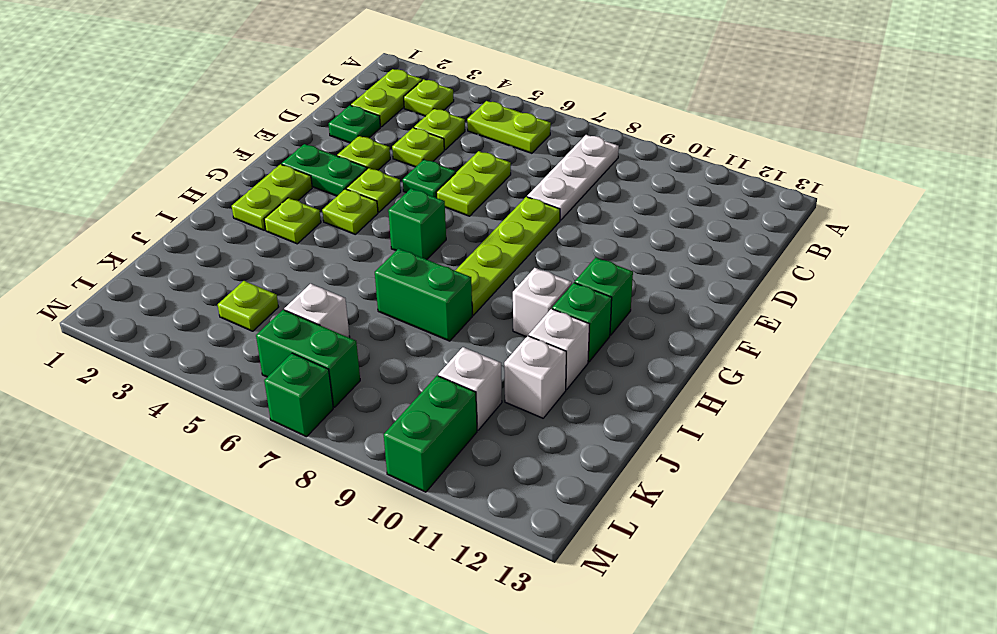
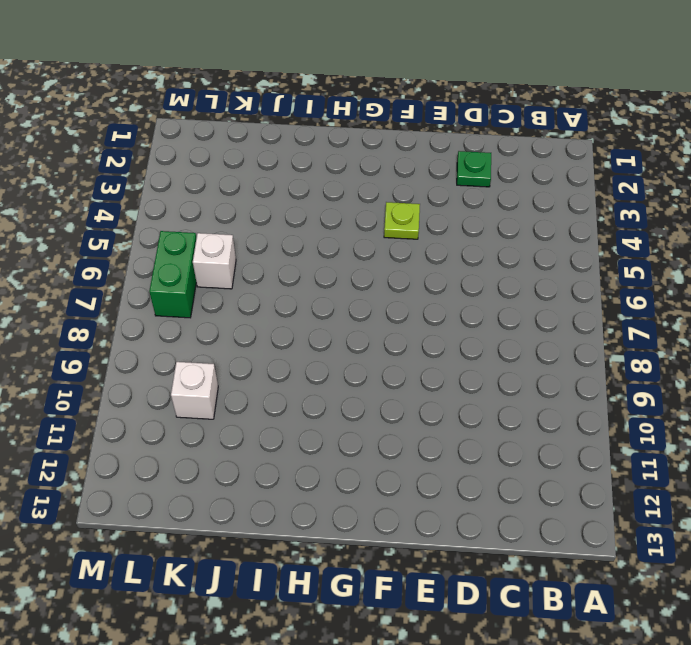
none -> lime 1x2 plate [351,69,422,127]
none -> lime 1x1 plate [404,79,454,116]
none -> lime 1x2 plate [467,101,551,153]

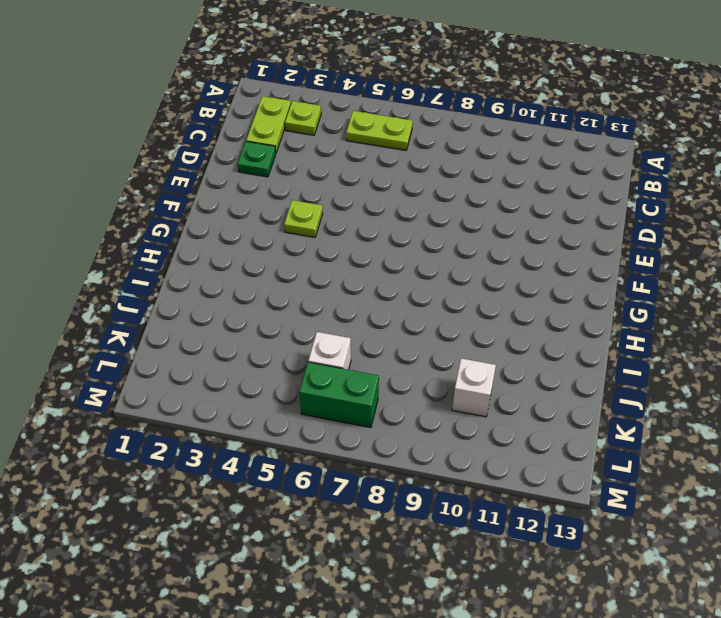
none -> white 1x3 plate [527,135,619,220]
none -> lime 1x1 plate [414,109,465,150]
none -> lime 1x1 plate [392,128,444,167]

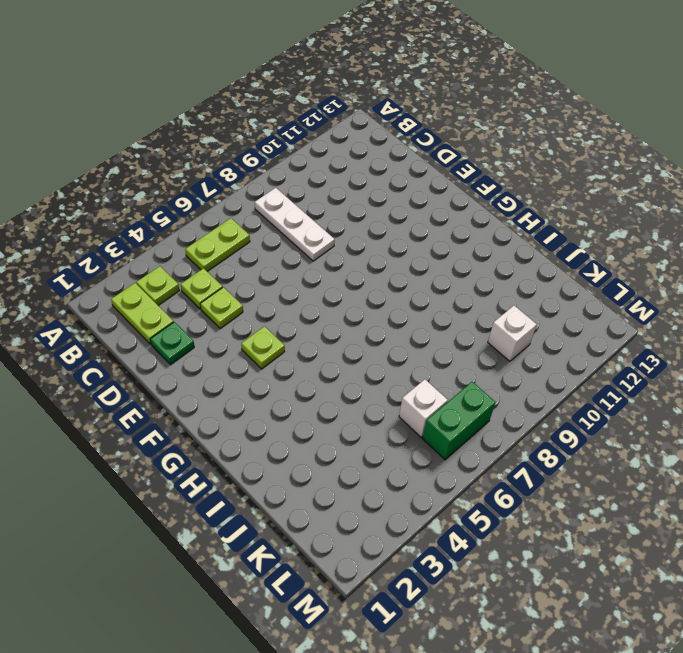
none -> lime 1x2 plate [436,151,511,216]
none -> lime 1x1 plate [337,136,390,170]
none -> green 1x1 plate [403,160,456,198]

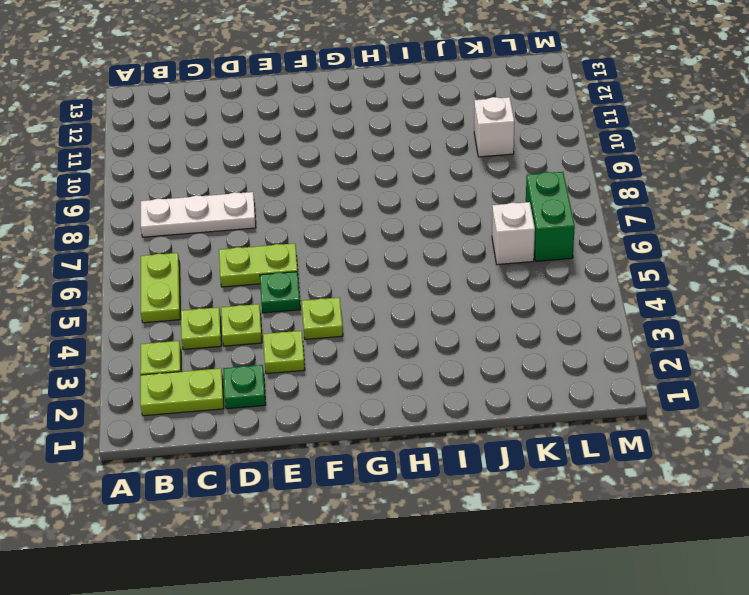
none -> lime 1x4 plate [455,197,560,315]
none -> green 1x2 plate [282,144,367,196]
none -> lime 1x2 plate [232,164,312,230]

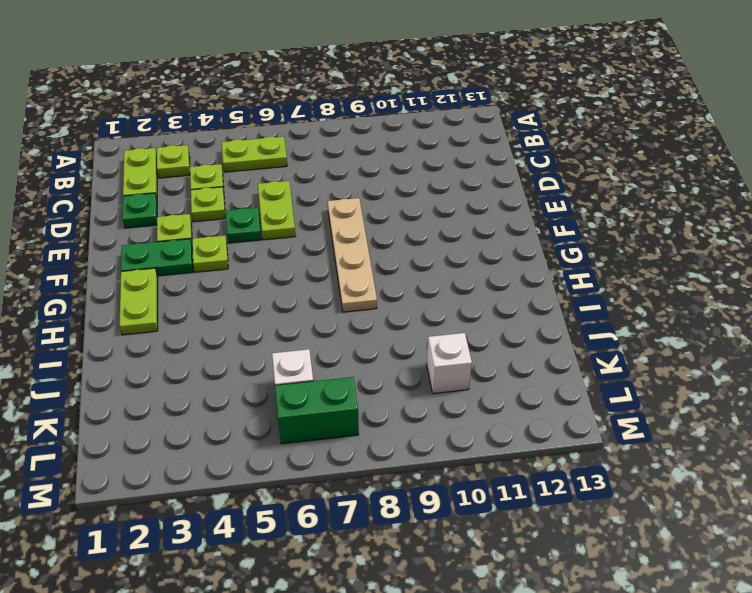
tan 1x4 plate [328,198,377,312] -> lime 1x4 plate [455,197,560,315]
none -> white 1x3 plate [527,135,619,220]
none -> lime 1x1 plate [322,189,378,234]
none -> green 1x1 brick [388,189,446,259]

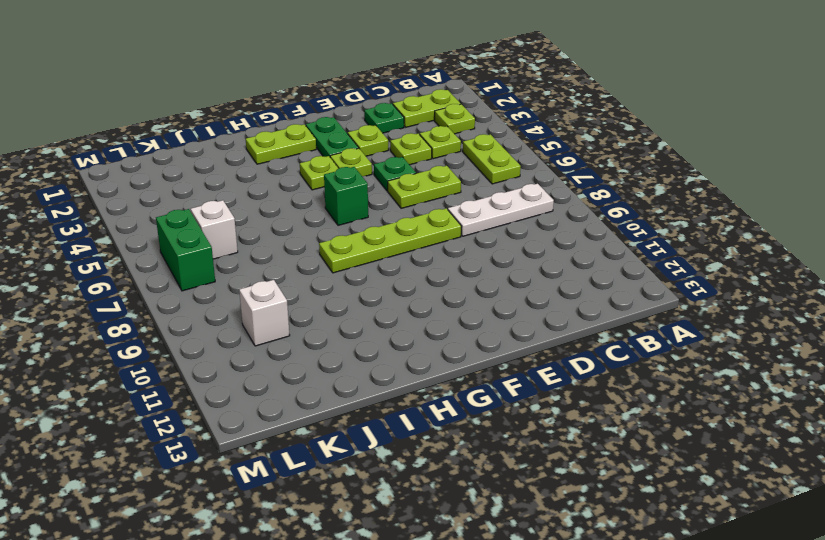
none -> green 1x1 brick [575,257,633,335]
none -> lime 1x1 plate [264,198,321,244]
none -> white 1x1 brick [513,268,572,337]

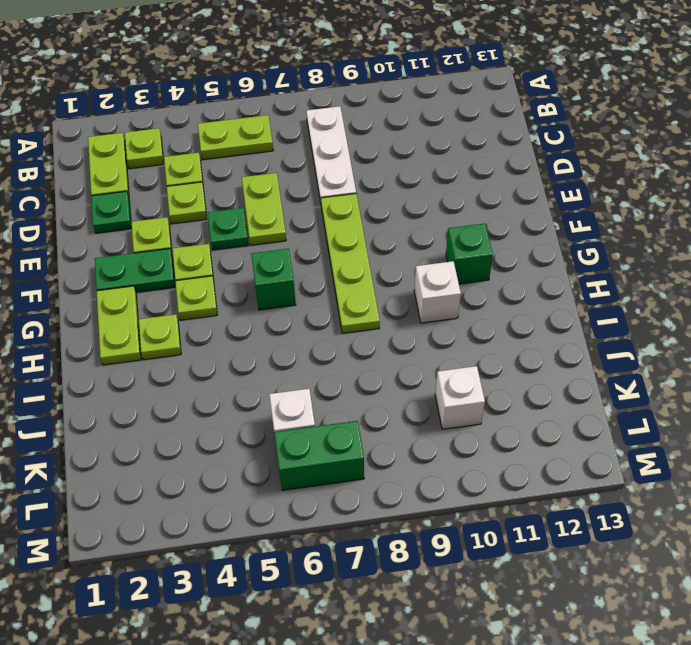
none -> green 1x1 brick [552,283,612,362]
none -> green 1x2 brick [375,249,472,341]
none -> white 1x1 brick [529,309,589,390]

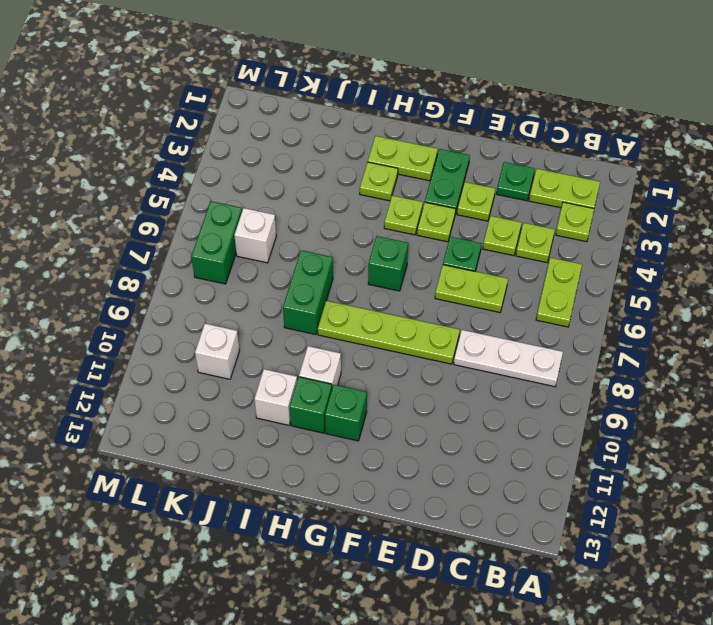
none -> white 1x1 brick [504,336,566,418]
none -> lime 1x1 plate [218,281,278,331]
none -> green 1x2 brick [384,376,477,492]

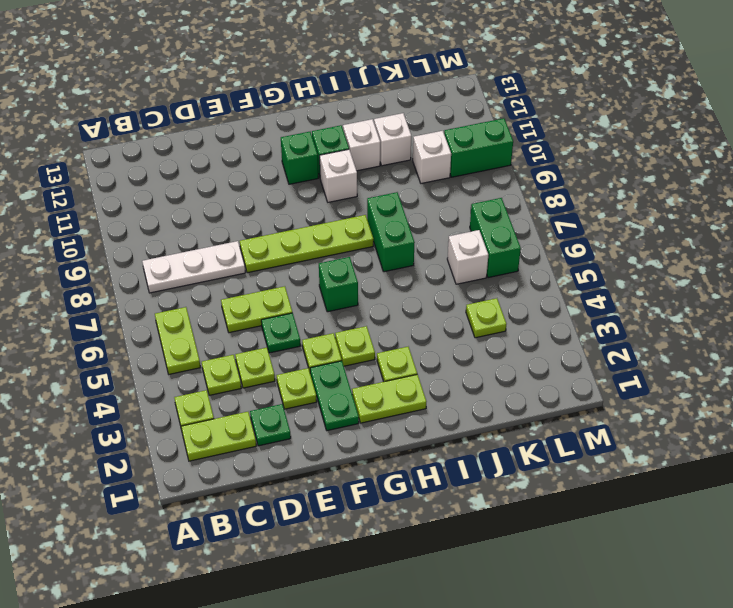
none -> green 1x1 brick [264,353,333,437]

